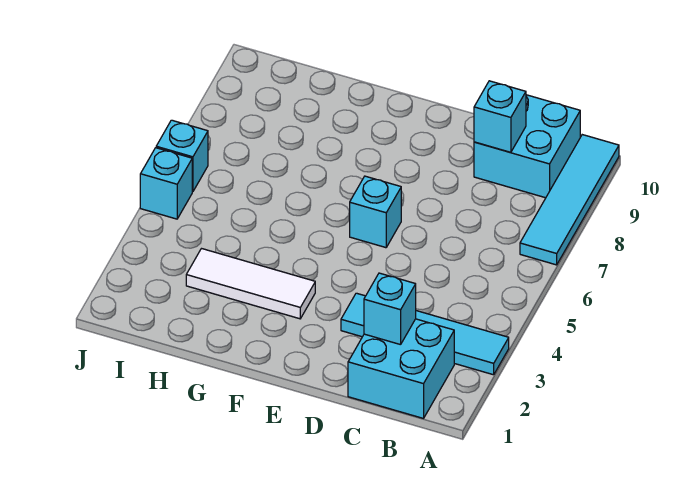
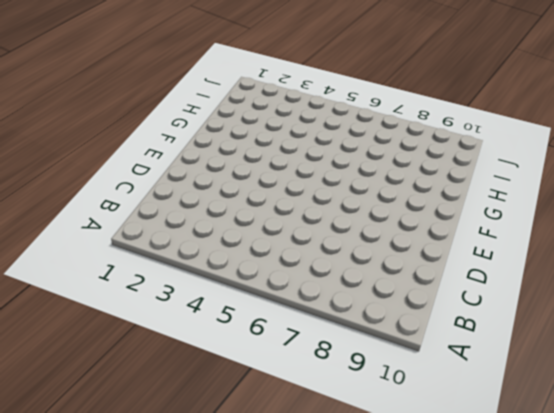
none -> cyan 1x4 tile [341,293,509,375]
none -> cyan 1x4 tile [520,135,619,265]

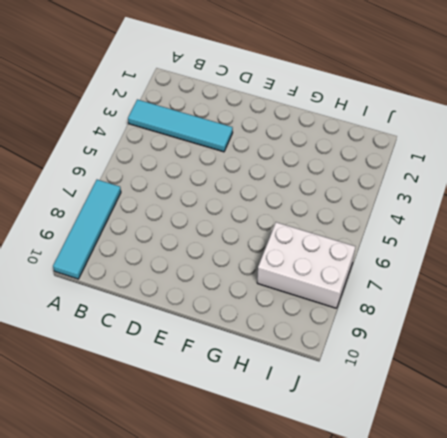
white 2x3 brick [257,222,355,308] -> none
none -> cyan 2x2 brick [348,319,454,418]
none -> cyan 2x2 brick [474,95,580,198]

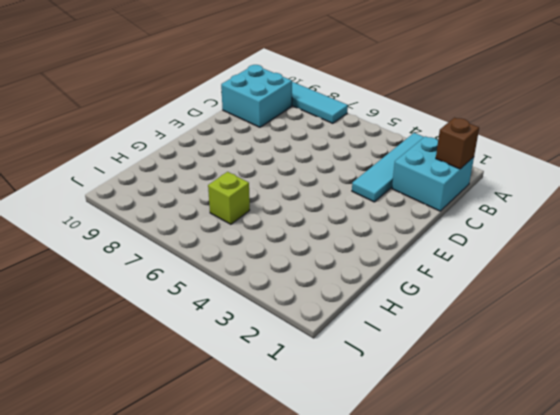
brown 1x1 brick [436,118,479,169] -> none
lime 1x1 brick [208,172,250,224] -> none
none -> cyan 1x1 brick [350,176,401,248]
none -> white 1x3 tile [186,249,315,319]

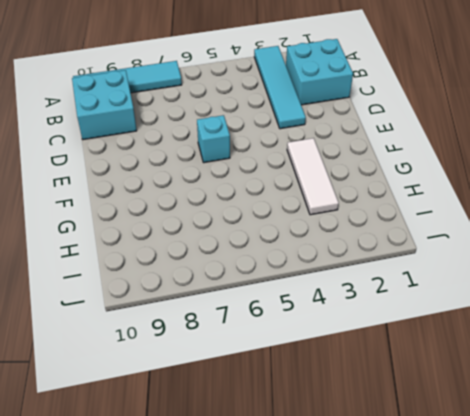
none -> cyan 1x1 brick [140,148,192,219]
none -> cyan 1x1 brick [156,120,208,192]

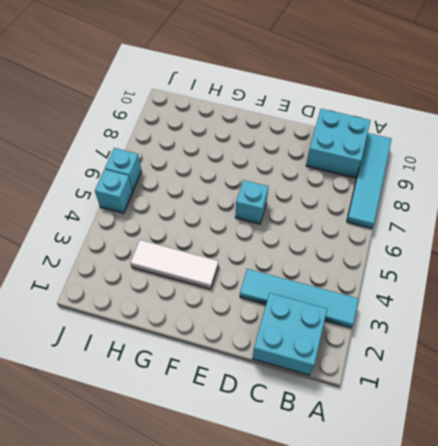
none -> cyan 1x1 brick [364,273,416,345]
none -> cyan 1x1 brick [474,81,526,152]

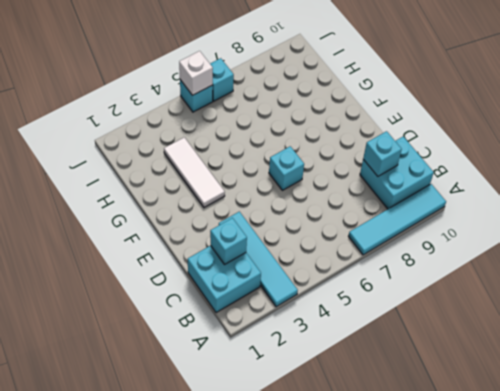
white 1x1 brick [179,51,213,95] -> none

